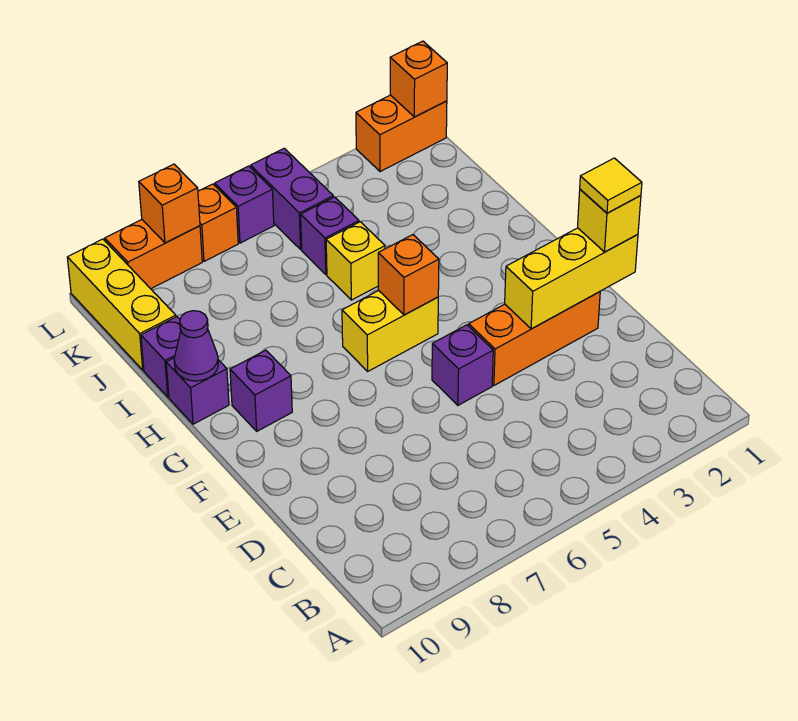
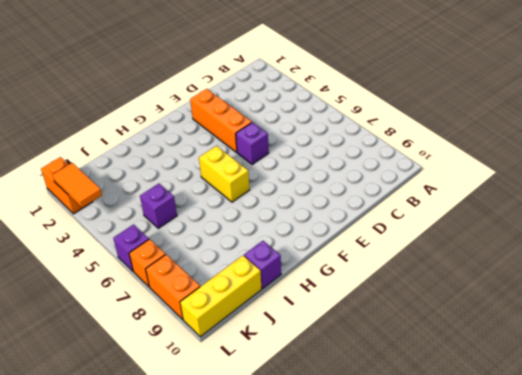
orange 1x2 tile [52,163,102,208] -> none
none -> purple 1x1 brick [230,350,292,431]
none -> purple 1x1 brick [166,358,229,424]
none -> yellow 1x1 brick [326,222,385,300]

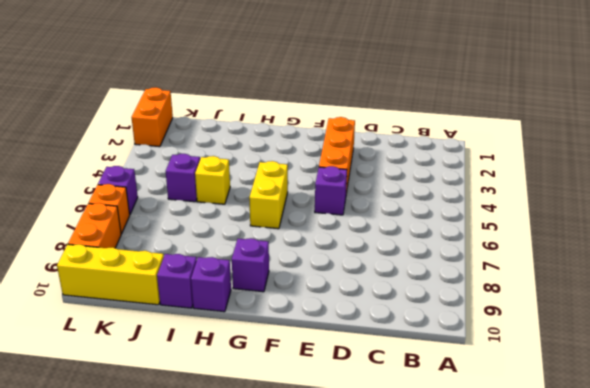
none -> purple 1x2 brick [251,148,333,250]
none -> yellow 1x3 brick [505,228,638,329]
none -> orange 1x1 brick [378,235,439,315]

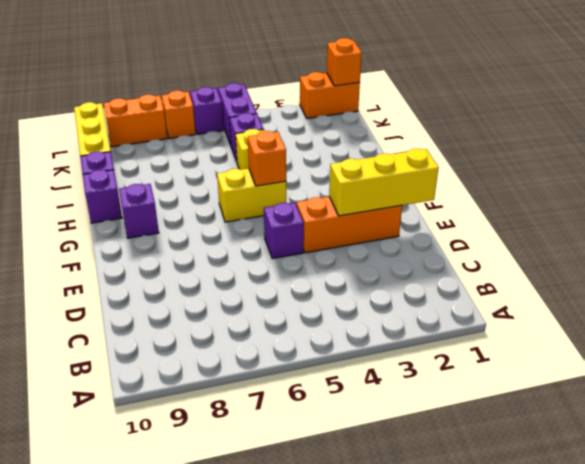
none -> purple 1x1 cone [174,311,218,381]
none -> orange 1x1 brick [139,164,200,243]
none -> yellow 1x1 brick [578,189,641,252]

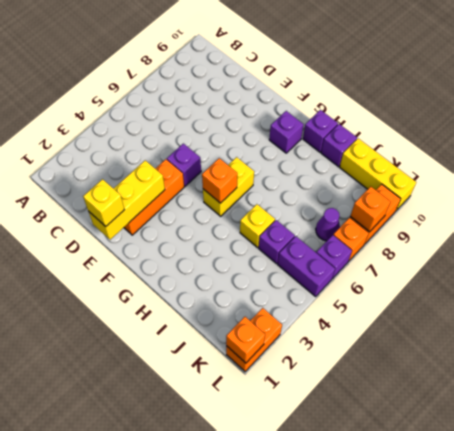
purple 1x1 cone [316,208,340,241] -> purple 1x1 cone moved to [174,311,218,381]
none -> yellow 1x1 tile [580,158,642,213]

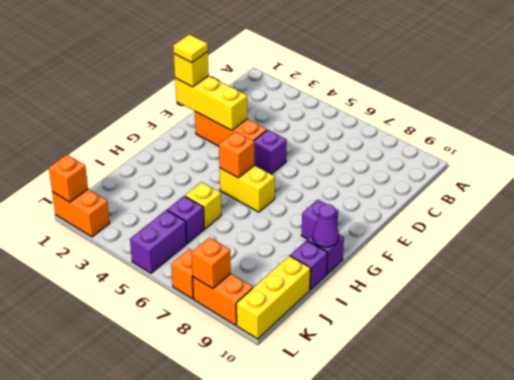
none -> purple 1x1 brick [215,166,274,243]

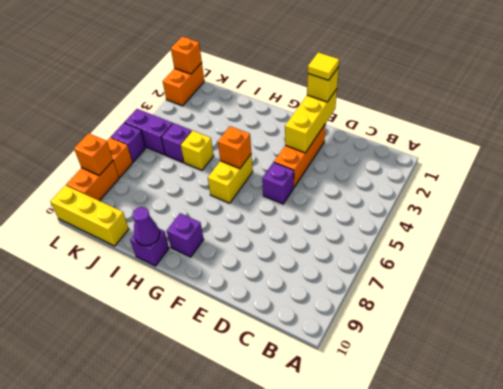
none -> purple 1x1 brick [141,317,181,397]

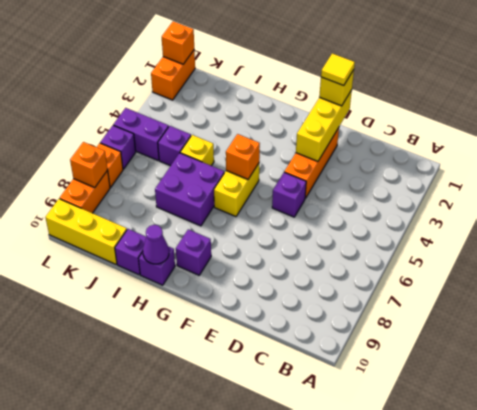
purple 2x2 brick [155,153,224,226] -> none

